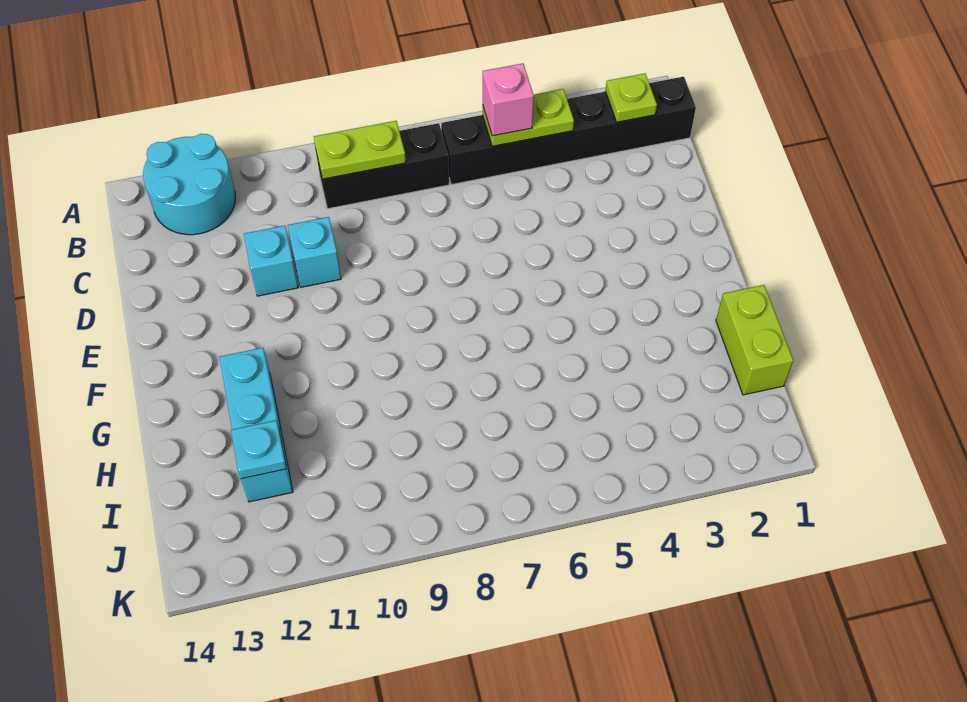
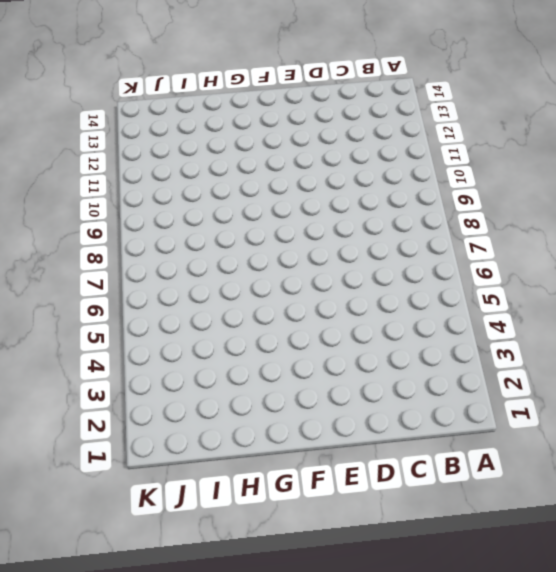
none -> cyan 2x2 round brick [143,134,236,235]
none -> black 1x6 brick [441,77,696,185]
none -> black 1x3 brick [316,123,449,209]

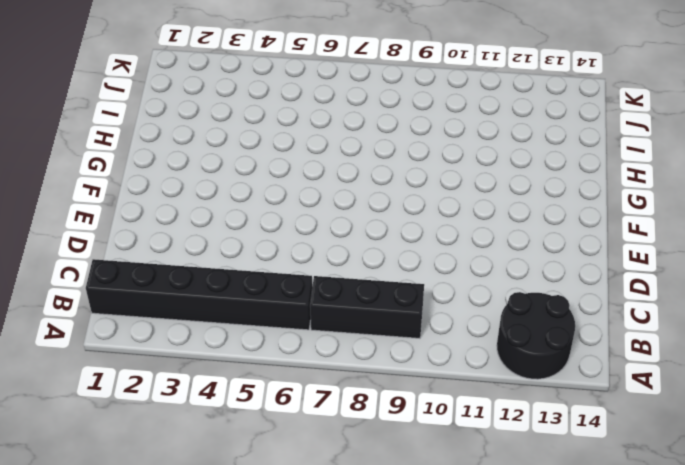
black 2x2 round brick [497,292,575,379] -> cyan 2x2 round brick [143,134,236,235]
none -> cyan 1x1 brick [288,217,341,287]
none -> cyan 1x1 brick [244,226,298,296]
none -> cyan 1x3 brick [220,348,293,502]

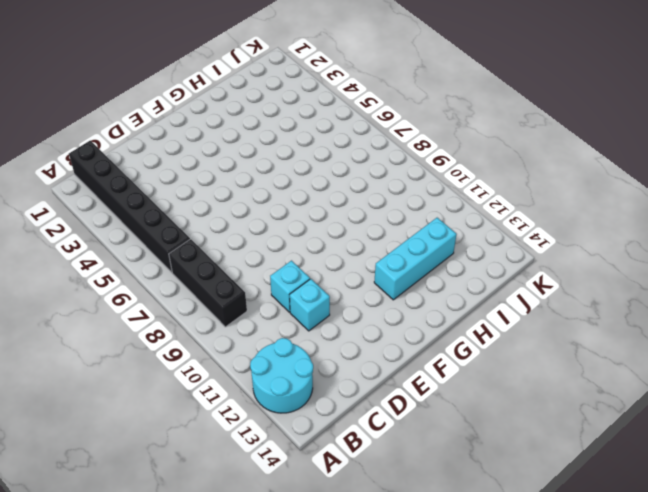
none -> lime 1x2 brick [716,285,793,395]
none -> lime 1x1 plate [605,73,657,122]
none -> lime 1x2 plate [483,89,574,146]

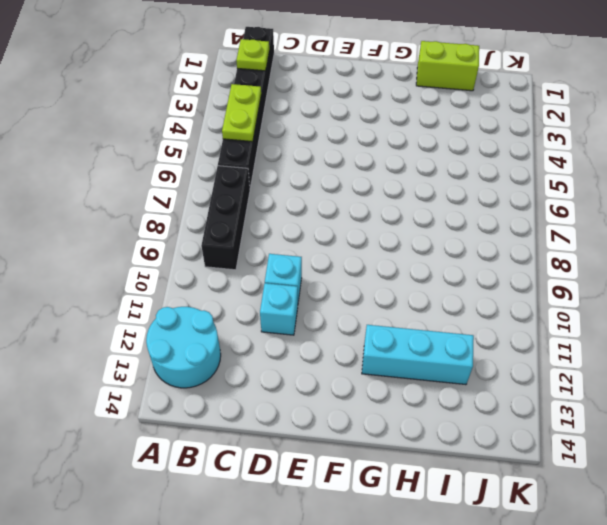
none -> lime 1x2 plate [314,121,406,179]
none -> cyan 1x1 plate [231,421,286,479]
none -> pink 1x1 brick [483,63,534,136]

